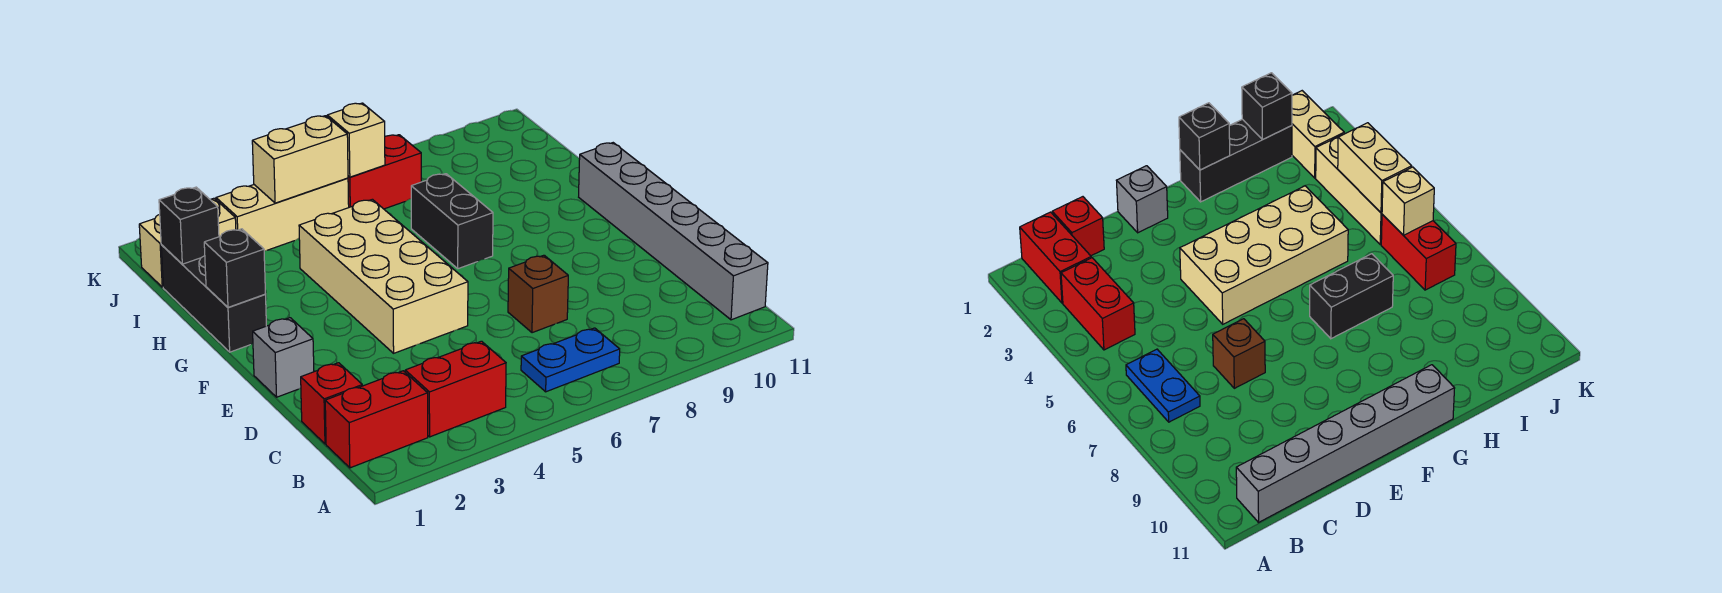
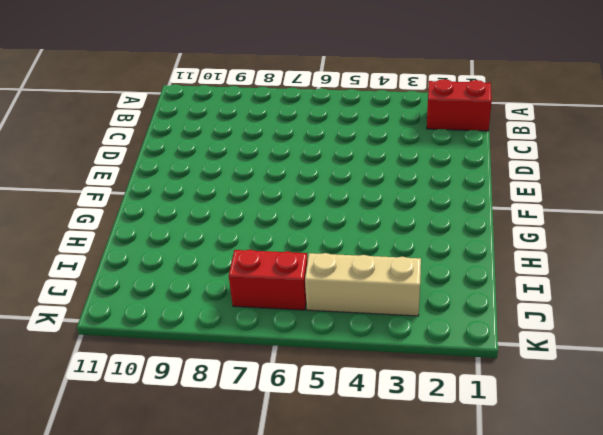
none -> red 1x2 brick [405,341,506,437]
none -> blue 1x2 plate [521,328,620,392]
none -> grey 1x6 brick [579,143,768,320]

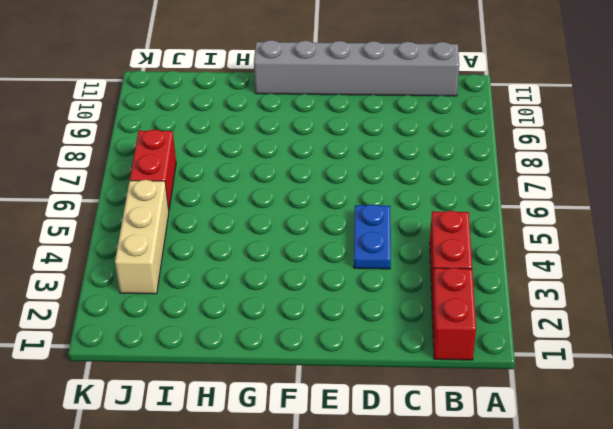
blue 1x2 plate [354,205,391,269] -> blue 1x2 plate moved to [521,328,620,392]
none -> red 1x1 brick [301,363,362,444]
none -> brown 1x1 brick [508,255,568,333]
none -> grey 1x1 brick [253,318,314,397]

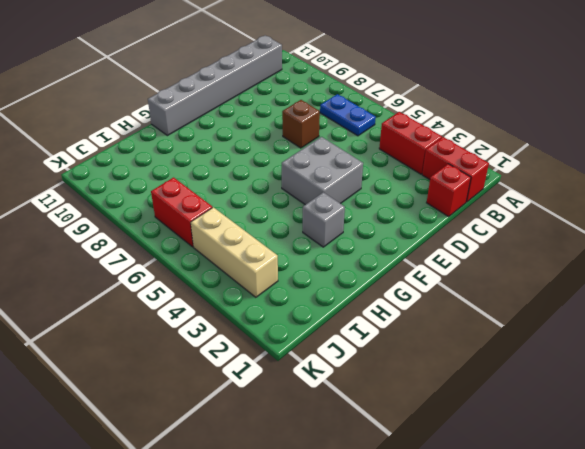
grey 2x2 brick [282,137,363,205] -> tan 2x4 brick [299,199,468,353]
grey 1x1 brick [303,192,345,247] -> grey 1x1 brick moved to [253,318,314,397]
none -> black 1x3 brick [161,245,266,352]
none -> black 1x2 brick [411,174,493,269]
none -> tan 1x2 brick [139,198,236,287]

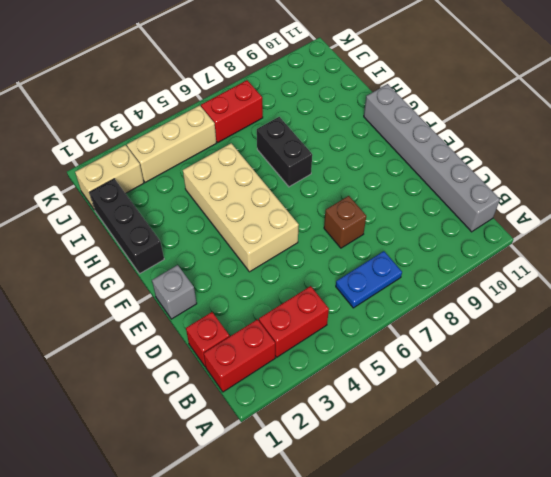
none -> black 1x1 brick [204,229,266,307]
none -> black 1x1 brick [159,187,219,264]
none -> tan 1x2 brick [252,116,348,203]

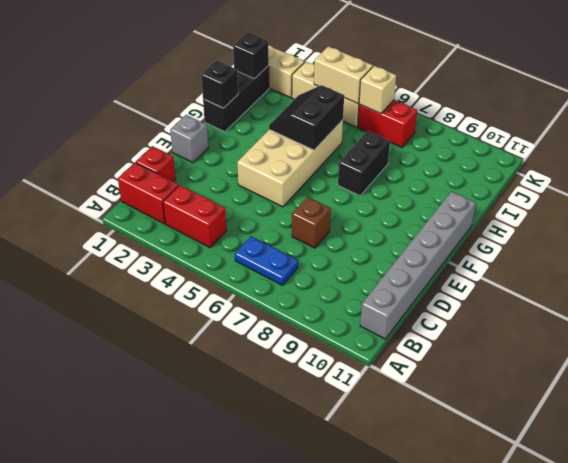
black 2x2 slope [269,85,344,150] -> none

